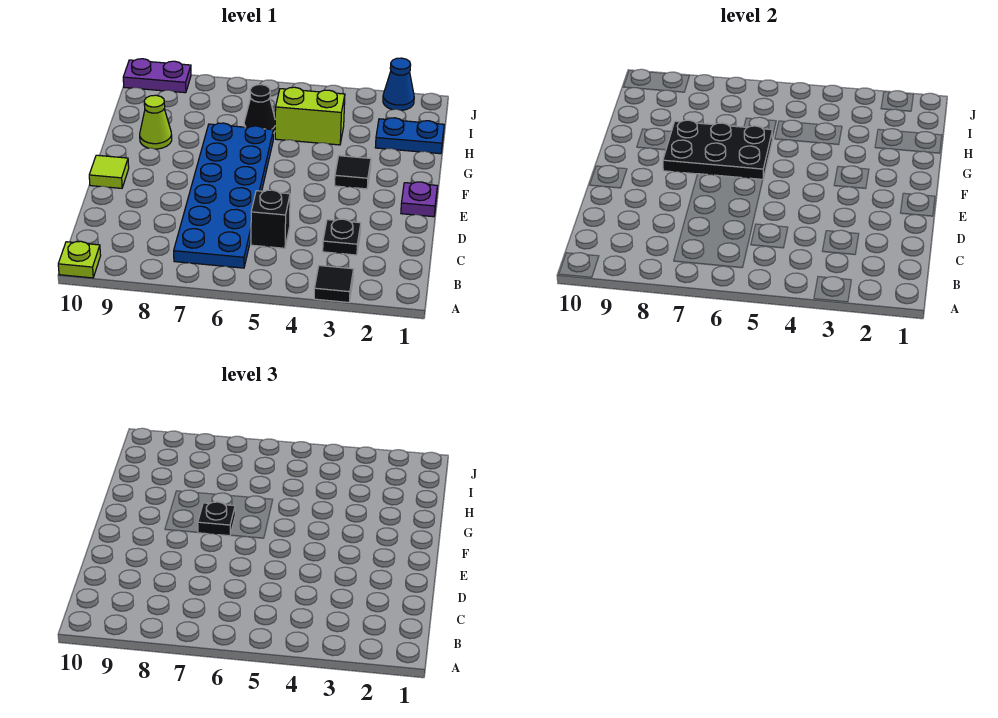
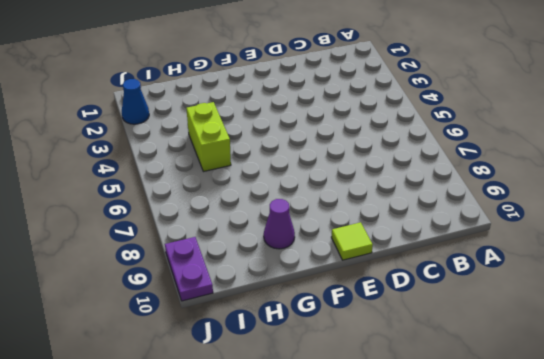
purple 1x1 cone [264,199,295,249] -> lime 1x1 cone [140,95,172,149]
none -> black 1x1 tile [314,266,354,302]
none -> lime 1x1 plate [58,241,101,278]
none -> blue 2x6 plate [174,123,273,268]

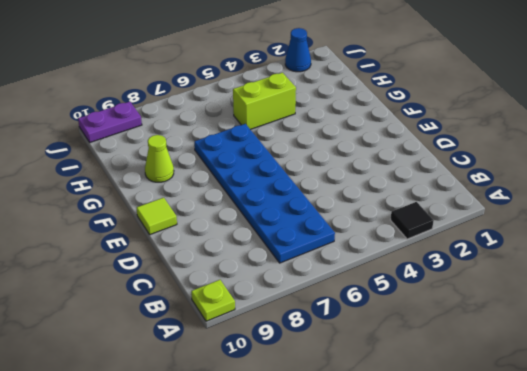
none -> black 1x1 plate [323,219,361,255]
none -> black 1x1 brick [251,190,290,248]
none -> purple 1x1 plate [401,182,437,217]

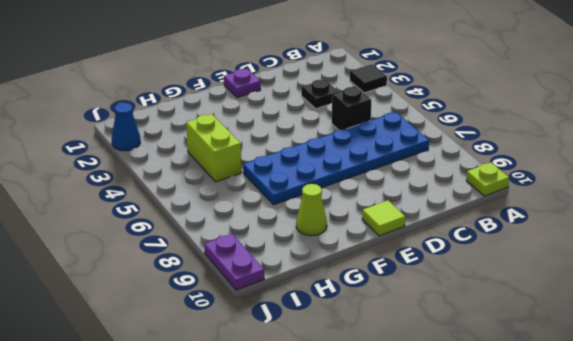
none -> black 1x1 tile [335,156,371,189]
none -> blue 1x2 plate [375,118,444,154]
none -> black 1x1 cone [244,85,275,133]

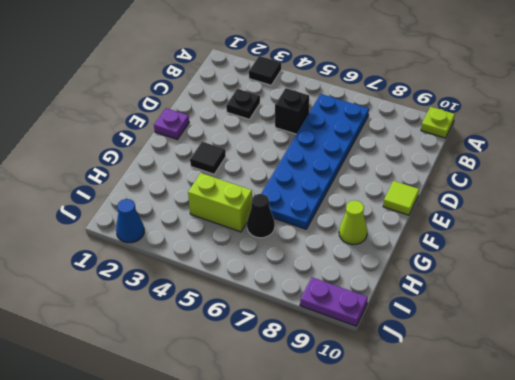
none -> blue 1x2 plate [375,118,444,154]
none -> black 2x3 plate [663,120,772,179]
none -> black 1x1 plate [198,502,235,536]

